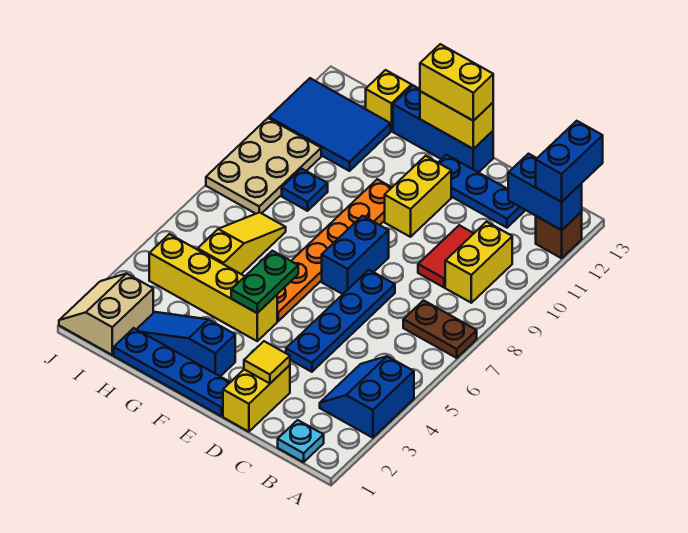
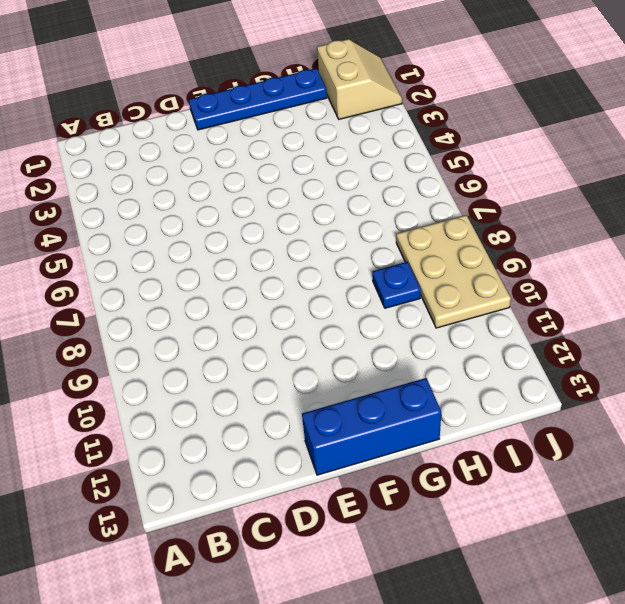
none -> blue 2x2 slope [320,356,414,438]
none -> brown 1x2 plate [403,300,477,358]
none -> brown 1x1 brick [536,212,582,258]

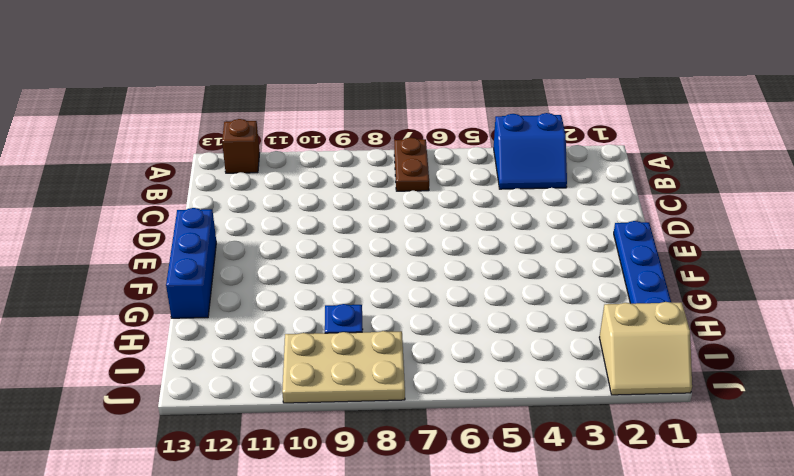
none -> cyan 1x1 plate [278,420,324,462]
none -> yellow 1x2 brick [445,222,512,303]
none -> red 1x2 tile [418,225,474,287]

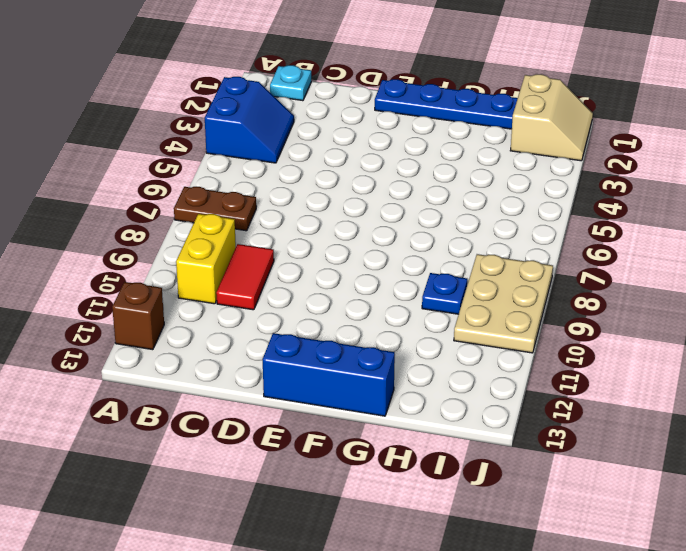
none -> blue 1x3 plate [438,155,525,228]
none -> yellow 1x2 brick [223,365,290,432]
none -> blue 1x4 plate [286,270,395,372]

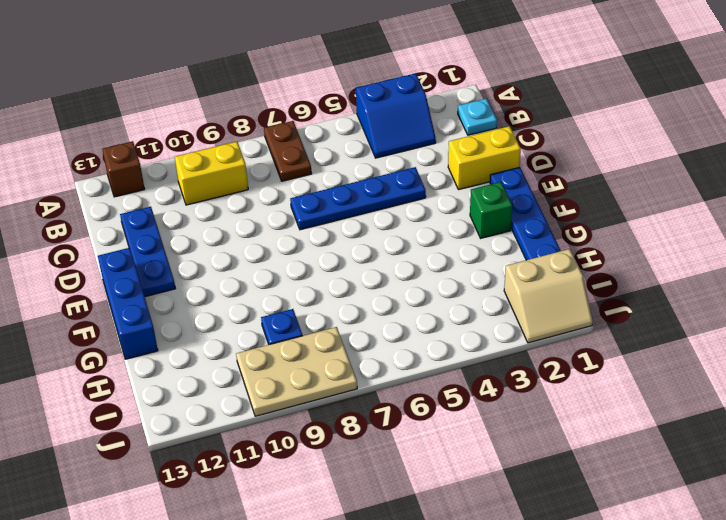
green 1x1 brick [470,182,512,238] -> blue 1x3 slope [137,312,235,376]
none -> red 1x2 tile [418,225,474,287]
none -> blue 1x2 brick [322,216,389,294]
none -> yellow 1x2 brick [385,156,451,237]

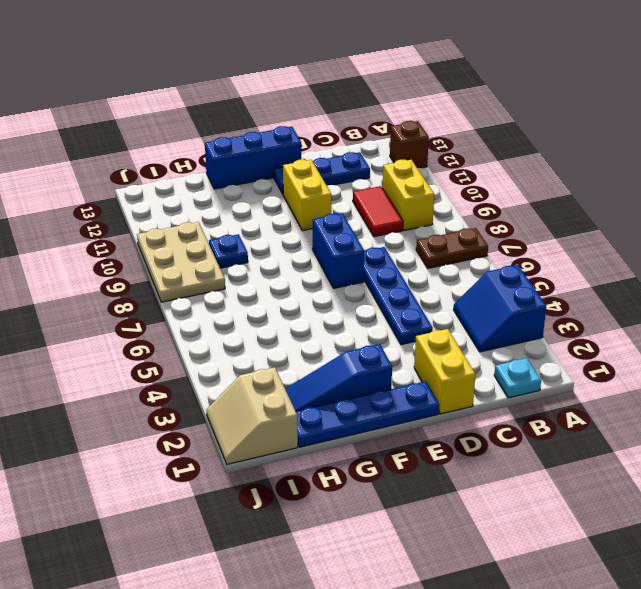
none -> yellow 1x4 brick [149,234,277,341]
none -> orange 1x6 plate [277,179,392,321]
none -> yellow 1x3 slope [198,212,286,274]

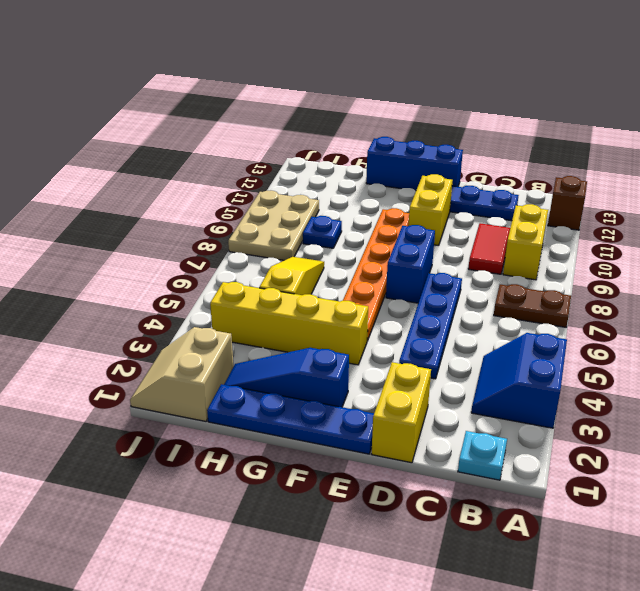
none -> blue 2x3 tile [269,78,391,171]
none -> yellow 1x1 brick [366,70,412,131]
none -> blue 1x2 brick [508,154,582,230]

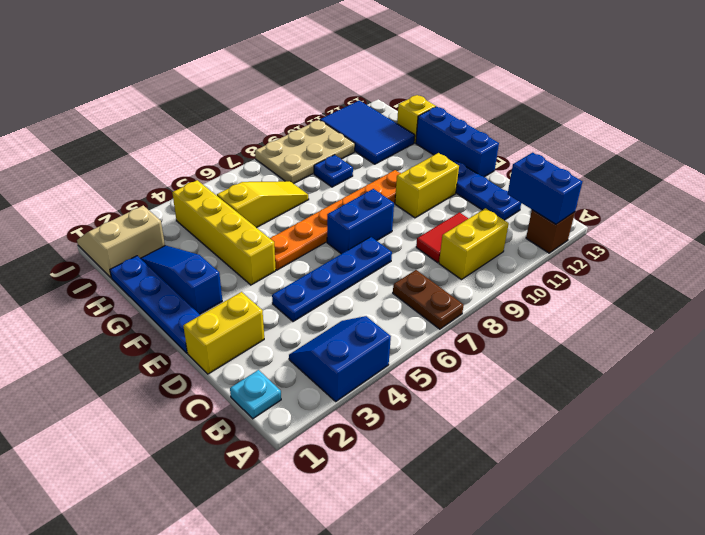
none -> yellow 1x1 tile [244,341,290,383]
none -> yellow 1x2 brick [420,91,493,149]
none -> green 1x2 plate [231,251,298,313]

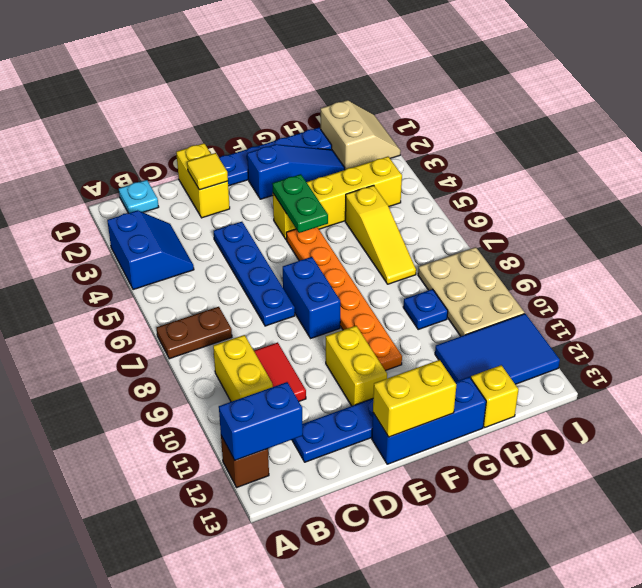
none -> blue 1x2 brick [536,121,603,202]
none -> yellow 1x2 brick [420,44,493,121]

